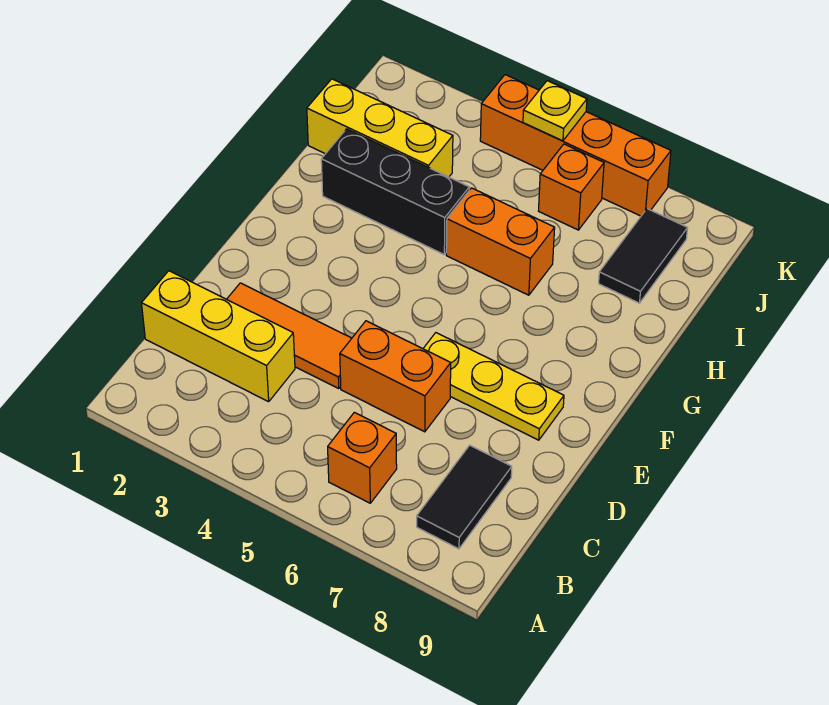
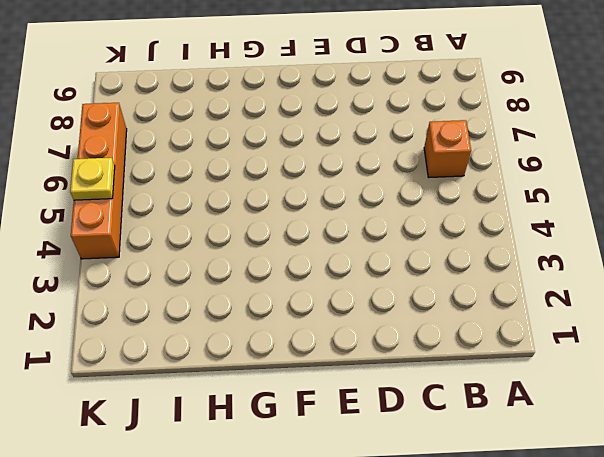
none -> black 1x2 tile [417,445,512,549]
none -> yellow 1x3 brick [142,271,295,402]
none -> orange 1x3 tile [227,283,352,388]

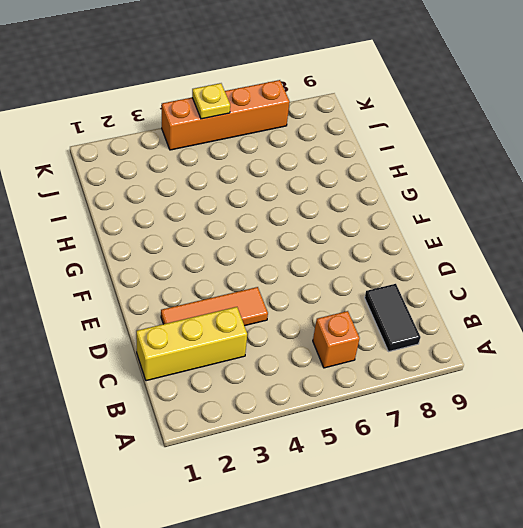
none -> orange 1x2 brick [340,321,451,432]
none -> yellow 1x3 plate [423,333,564,440]
none -> black 1x3 brick [321,129,469,254]

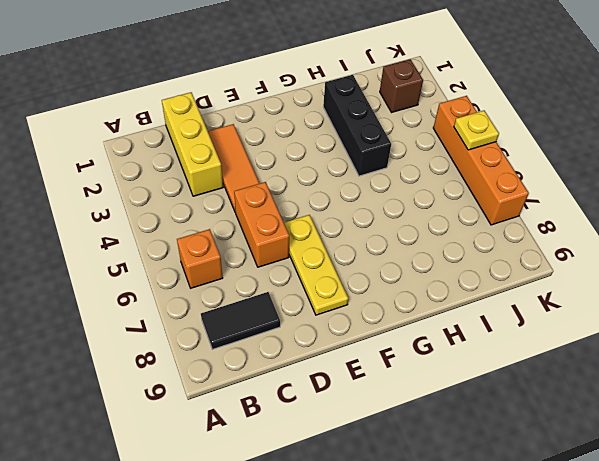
brown 1x1 brick [380,59,423,113] -> none
none -> orange 1x2 brick [446,188,555,295]
none -> yellow 1x3 brick [307,79,453,177]
none -> black 1x2 tile [599,209,688,303]

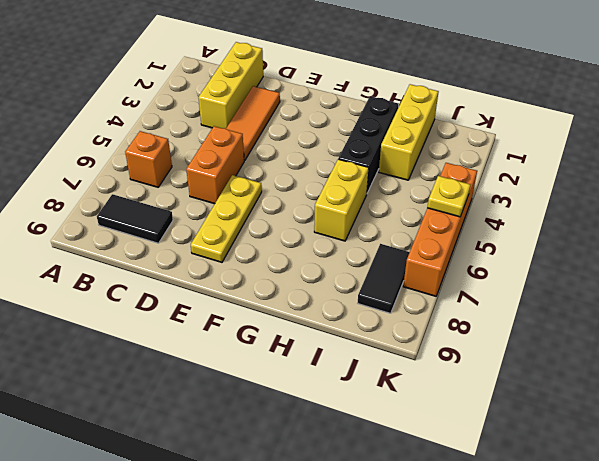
yellow 1x2 brick [314,159,369,241] -> orange 1x2 brick [446,188,555,295]
black 1x2 tile [358,244,410,313] -> black 1x2 tile turned to [599,209,688,303]
none -> orange 1x1 brick [539,144,604,230]

